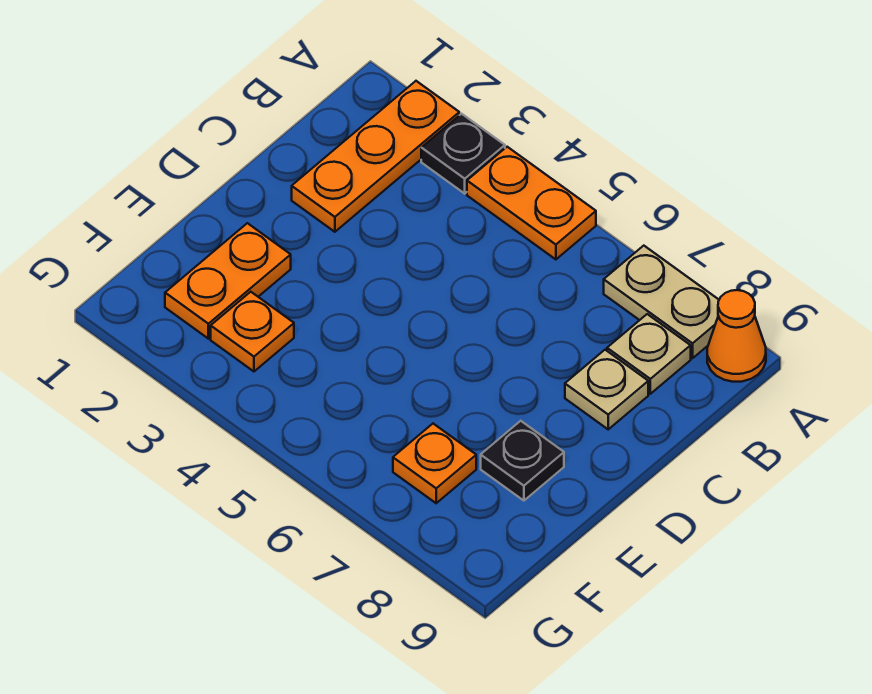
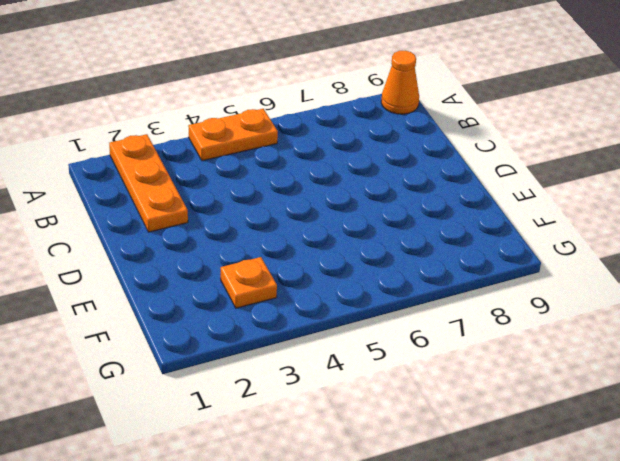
none -> black 1x1 plate [421,114,505,194]
none -> tan 1x2 plate [604,246,719,358]

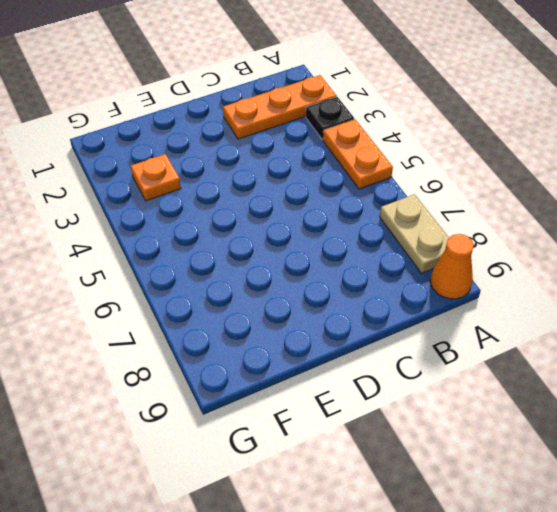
none -> tan 1x1 plate [607,314,691,394]
none -> tan 1x1 plate [565,350,648,429]

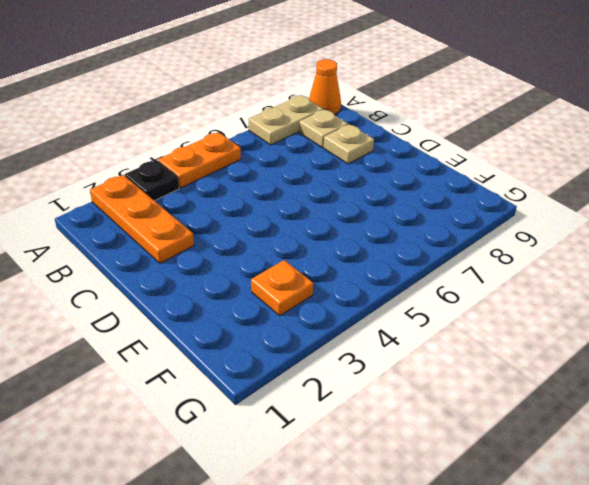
none -> orange 1x2 plate [165,223,291,339]
none -> black 1x1 plate [481,421,564,501]

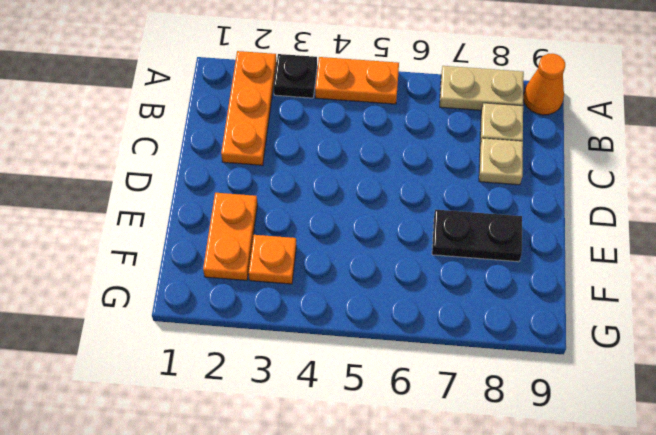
black 1x2 plate [432,210,522,262] -> black 1x1 plate [481,421,564,501]
none -> orange 1x1 plate [393,424,476,503]

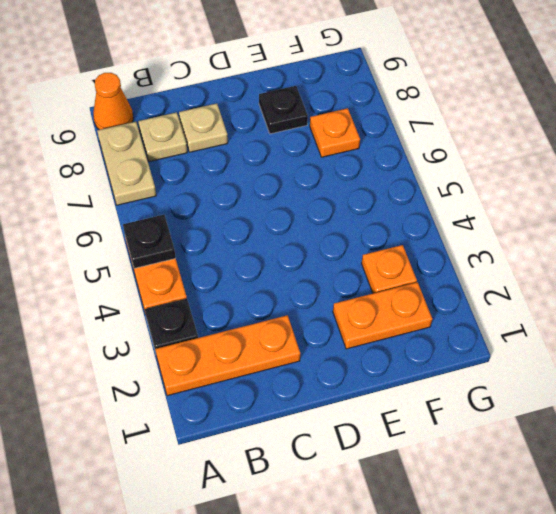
black 1x1 plate [123,215,176,268] -> none

